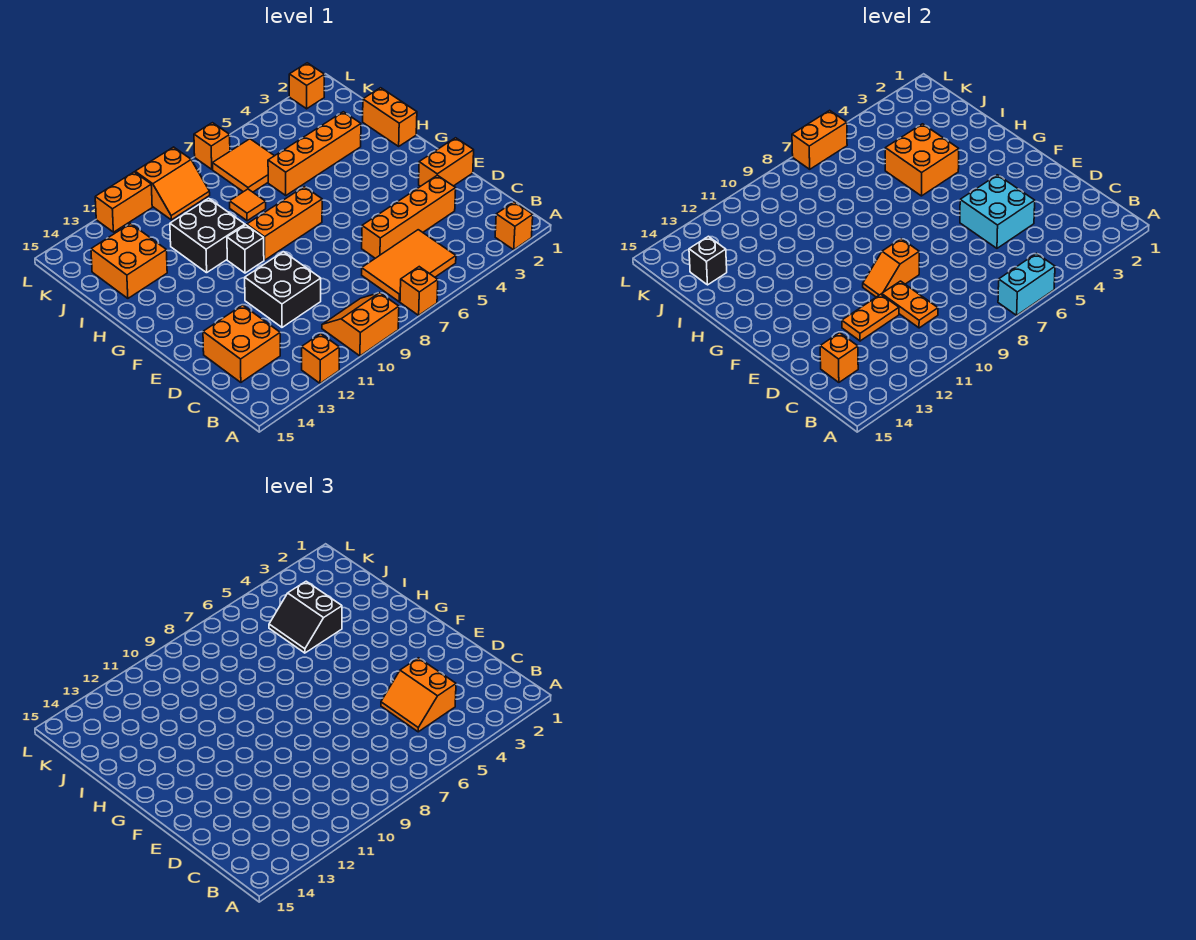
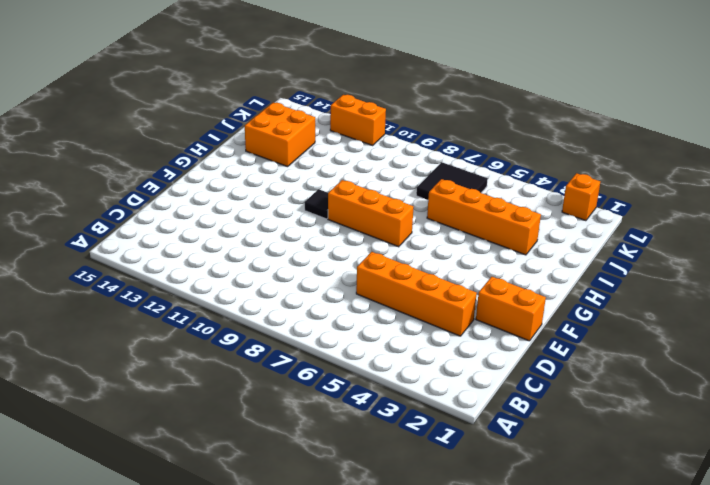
black 1x1 tile [305,189,328,219] -> black 1x1 brick [227,225,264,273]
black 2x2 tile [416,162,488,200] -> orange 2x2 tile [212,139,274,192]
none -> orange 1x1 brick [495,202,533,250]
none -> orange 1x1 brick [400,267,438,315]
none -> orange 2x2 slope [322,293,399,356]
none -> orange 1x1 brick [302,334,339,383]

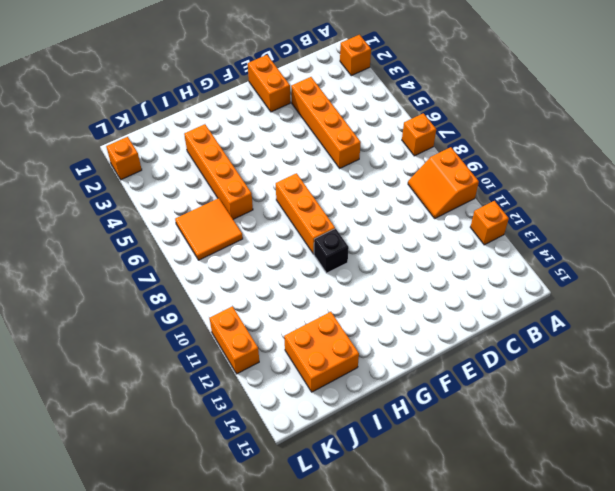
none -> orange 2x3 tile [362,230,456,302]
none -> orange 2x2 brick [203,305,280,382]
none -> black 2x2 brick [245,252,321,327]
none -> orange 1x2 brick [363,88,417,146]

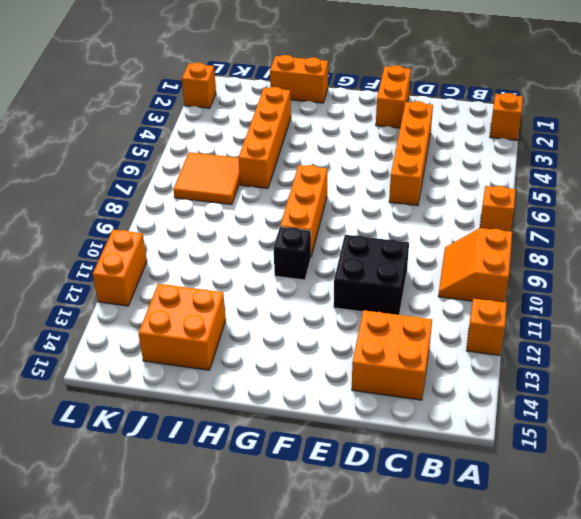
none -> orange 2x3 tile [362,230,456,302]
none -> black 2x2 brick [170,198,245,273]
none -> orange 1x1 tile [230,189,266,221]
none -> orange 2x2 slope [135,147,210,220]

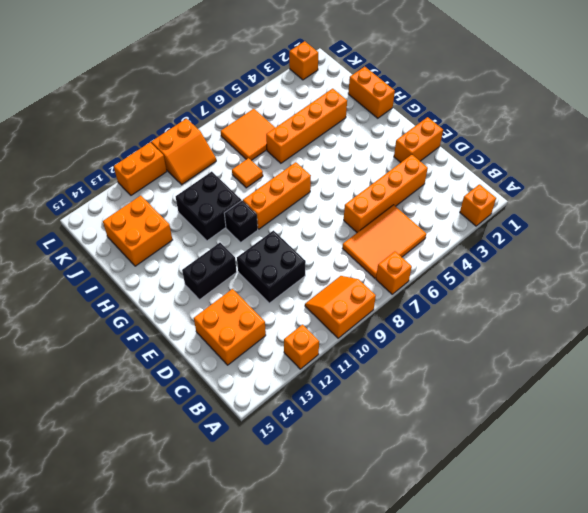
black 1x2 brick [182,243,237,300] -> none
none -> orange 1x1 brick [194,123,230,169]
none -> cyan 1x2 brick [998,253,1055,315]
none -> orange 1x2 plate [882,281,938,328]
none -> orange 1x1 brick [820,333,858,382]

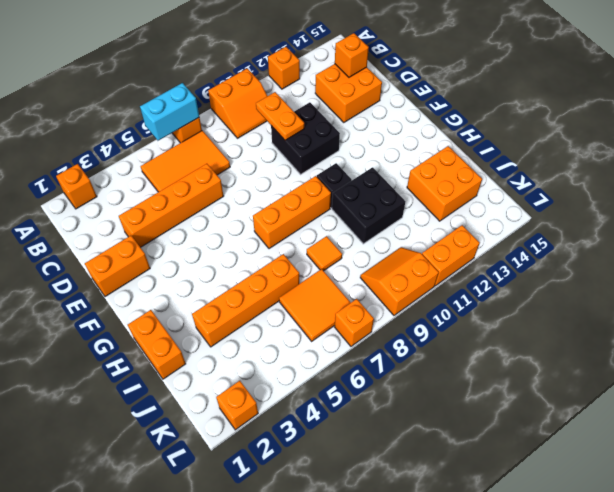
none -> cyan 2x2 brick [960,175,1035,248]
none -> orange 1x2 plate [842,294,899,341]
none -> orange 1x2 slope [863,239,919,297]
none -> orange 2x2 brick [885,124,959,196]

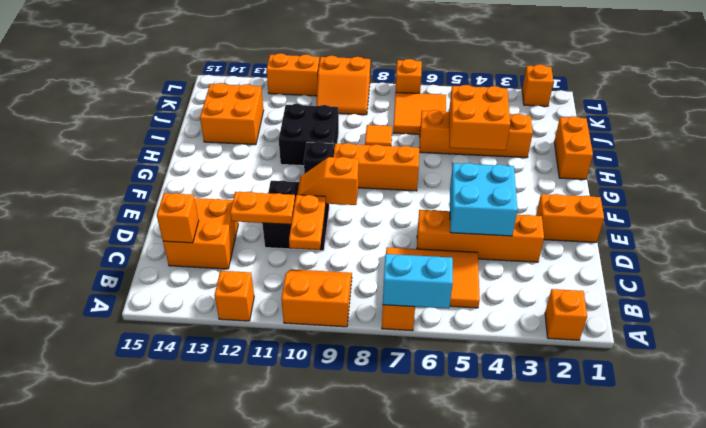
none -> black 1x1 brick [689,236,727,285]
none -> orange 1x2 brick [792,110,847,169]
none -> orange 2x2 slope [381,658,456,732]
none -> black 2x2 slope [269,581,342,653]

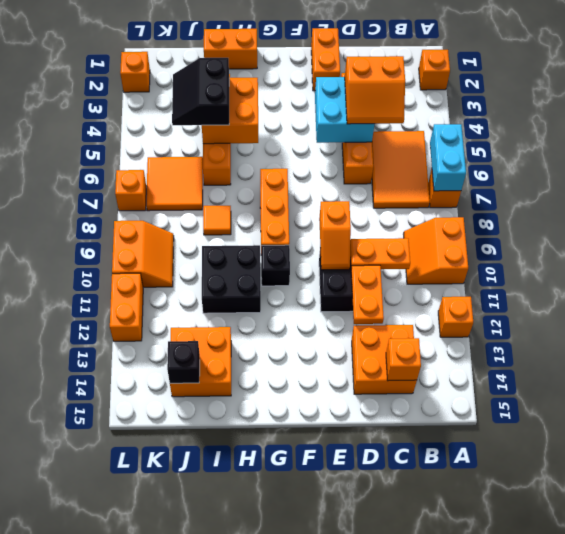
black 2x2 slope [172,58,229,125] -> black 2x2 slope turned to [269,581,342,653]
none -> orange 1x2 brick [792,110,847,169]

